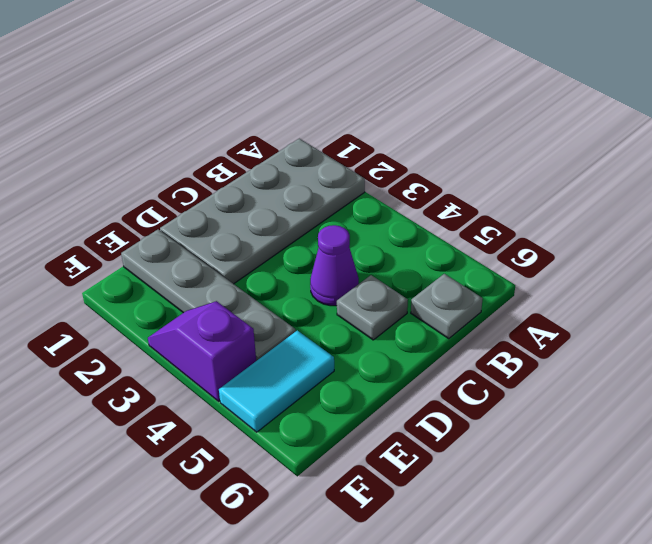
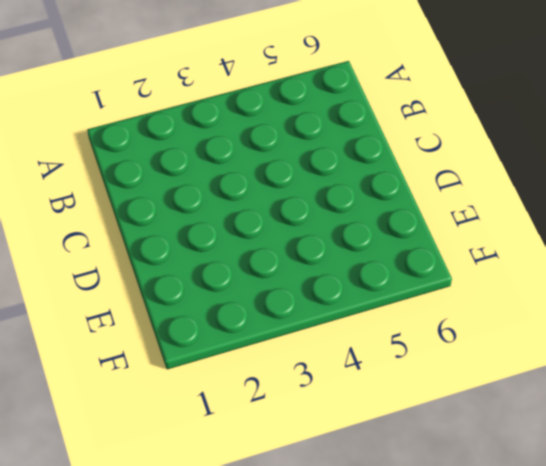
none -> grey 2x4 plate [160,139,365,284]
none -> grey 1x1 plate [411,274,483,339]

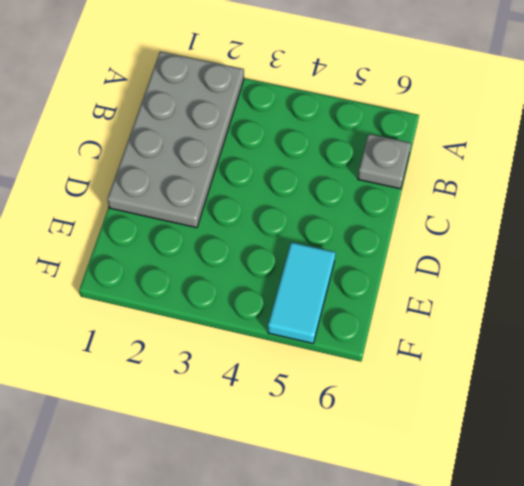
none -> purple 1x1 cone [310,225,359,306]
none -> grey 1x1 plate [337,275,408,340]

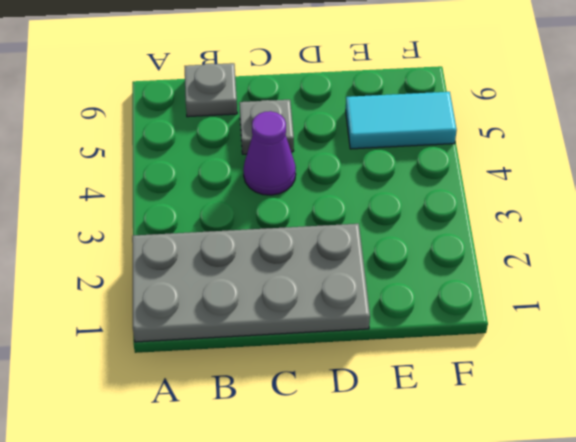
none -> grey 1x4 plate [121,229,296,361]
none -> purple 1x2 slope [148,301,256,401]

